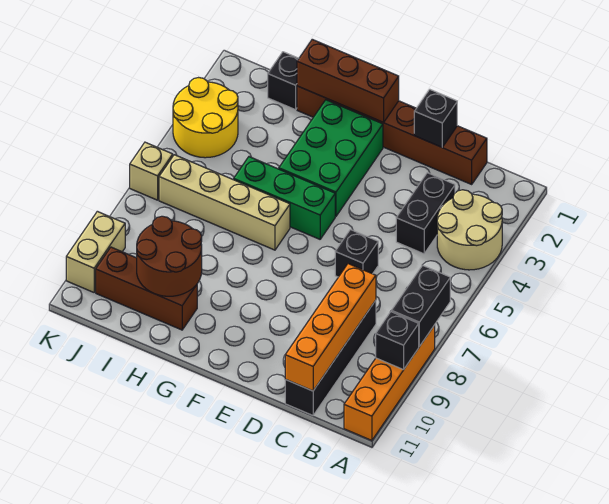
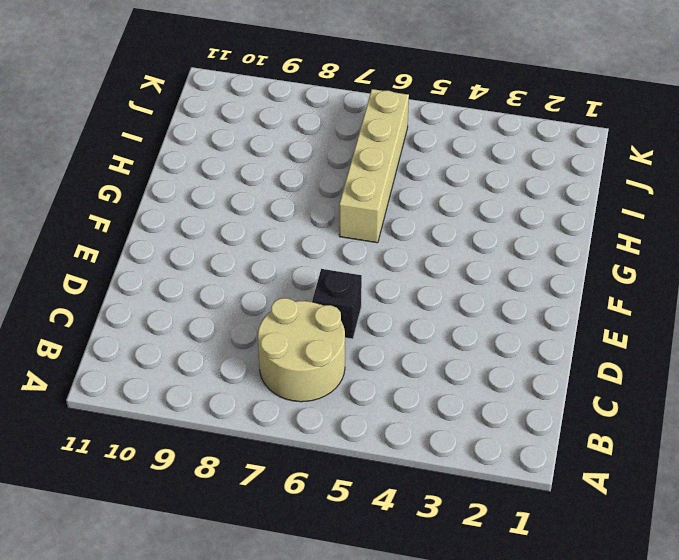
tan 2x2 round brick [258,298,345,402] -> tan 2x2 round brick moved to [437,190,502,270]
none -> orange 1x4 brick [344,325,435,441]
none -> brown 1x6 brick [297,86,487,184]
none -> black 1x2 brick [396,173,455,254]

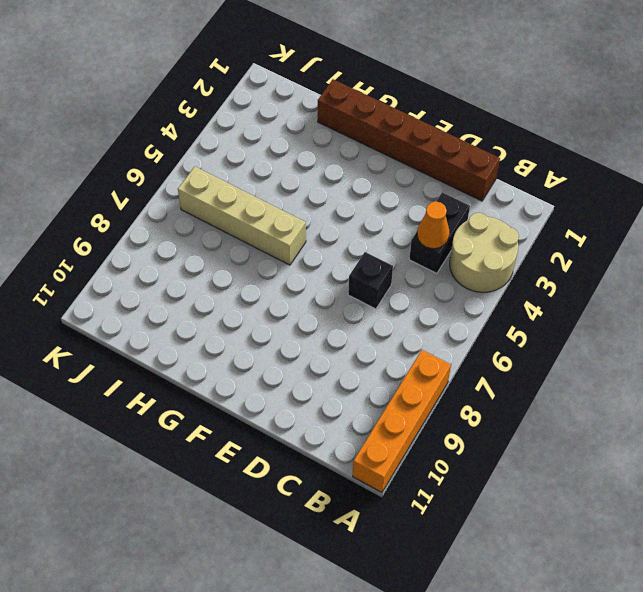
orange 1x1 cone [417,201,449,249] -> none
none -> black 1x4 brick [285,300,376,415]
none -> green 2x3 brick [279,100,383,216]
none -> green 1x3 brick [234,157,335,239]

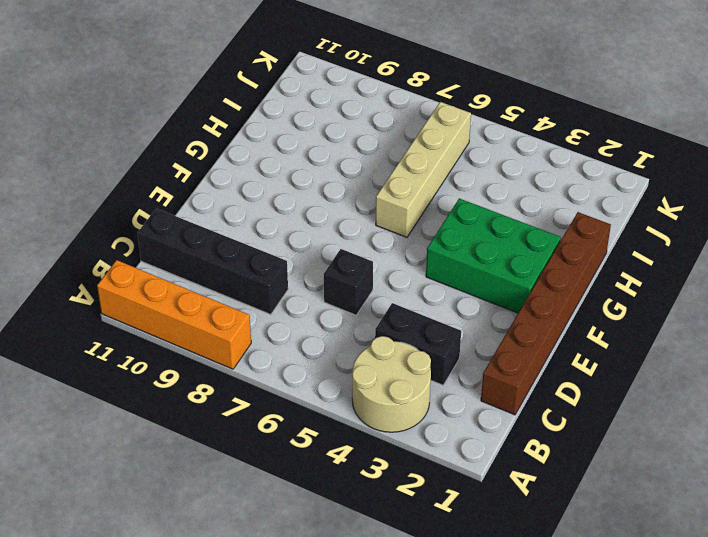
none -> green 1x3 brick [234,157,335,239]
none -> brown 1x3 brick [96,247,197,330]
none -> black 1x1 brick [268,52,299,110]

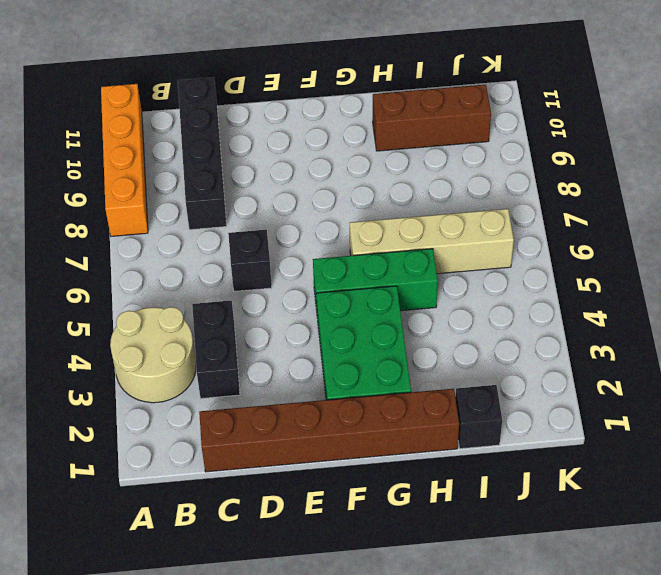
none -> yellow 2x2 round brick [173,78,238,158]
none -> tan 1x1 brick [130,142,173,200]
none -> tan 1x2 brick [66,211,125,292]

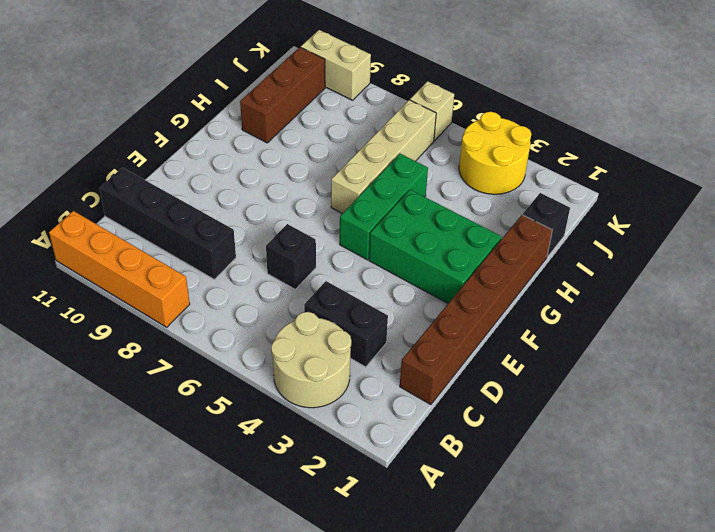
none -> black 1x2 brick [392,265,450,346]
none -> black 1x1 brick [376,312,419,370]
none -> orange 1x4 brick [285,264,376,391]

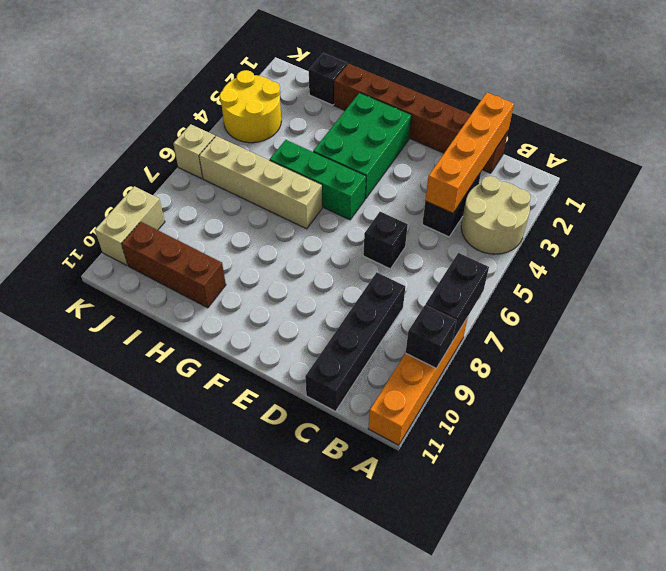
orange 1x4 brick [425,93,514,213] -> orange 1x4 brick moved to [285,264,376,391]
none -> black 1x1 brick [414,89,457,147]
none -> brown 1x3 brick [297,39,399,123]
none -> brown 2x2 round brick [137,216,202,296]

